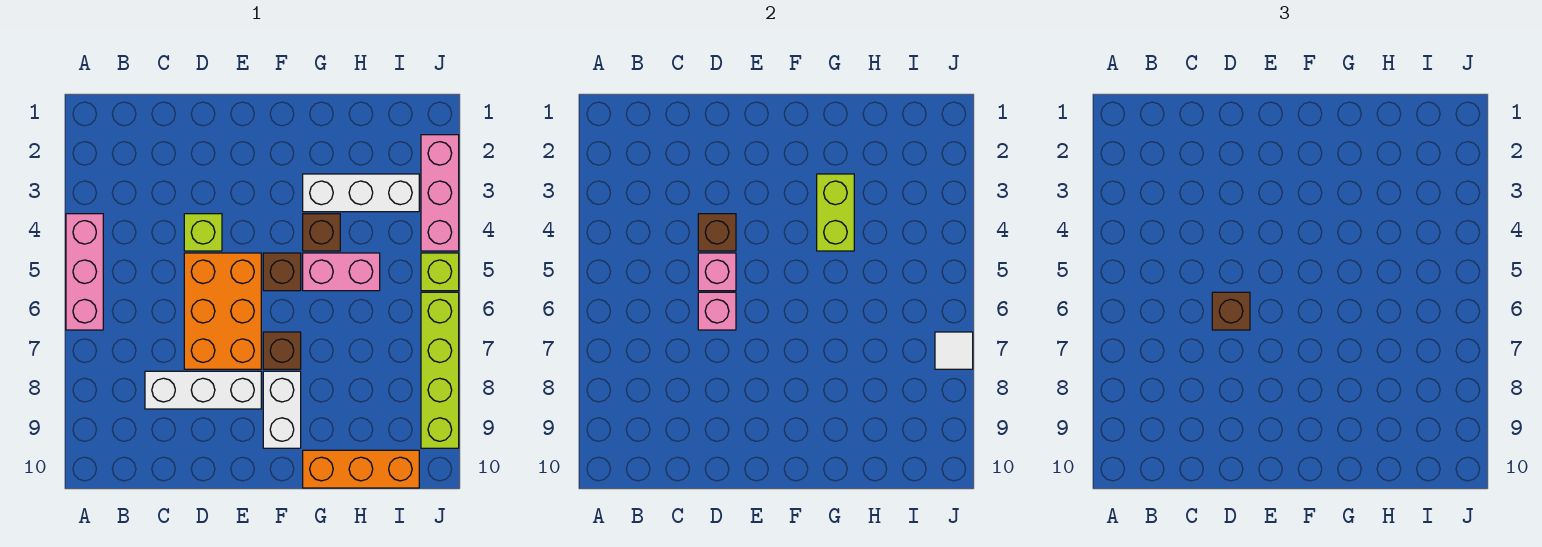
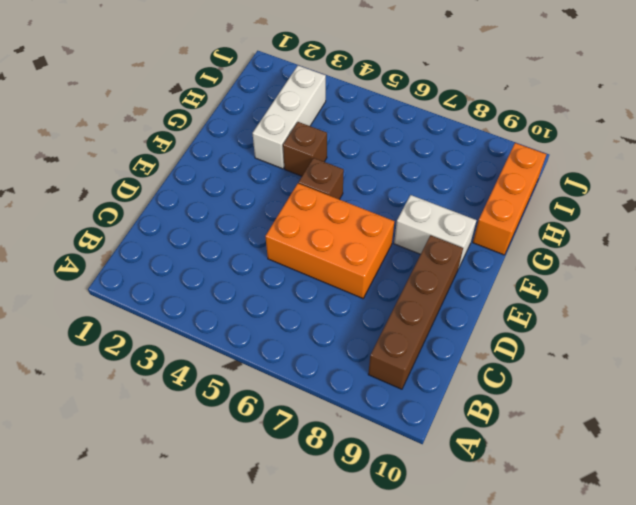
brown 1x4 brick [368,235,463,389] -> none
none -> pink 1x3 brick [66,214,103,330]
none -> white 1x3 brick [145,371,261,409]
none -> lime 1x1 brick [184,214,222,251]

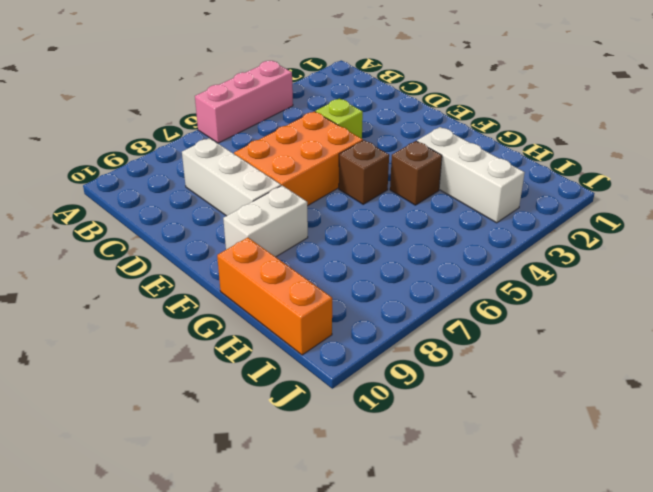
none -> brown 1x1 brick [263,332,301,369]
none -> pink 1x2 brick [303,253,380,291]
none -> pink 1x3 brick [421,135,459,251]

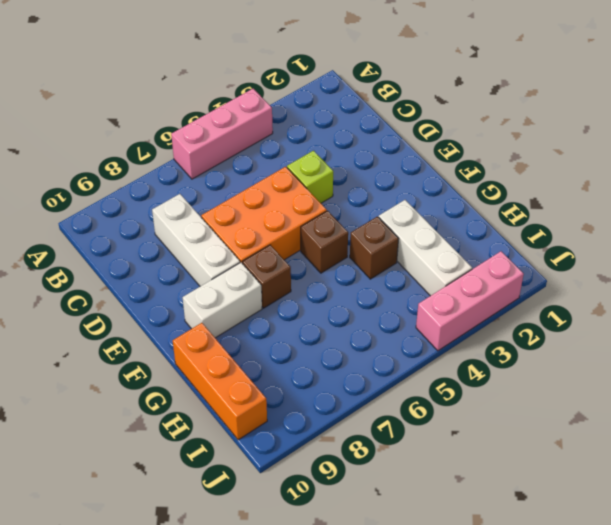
none -> pink 1x2 brick [303,253,380,291]
none -> lime 1x1 brick [421,253,459,291]
none -> lime 1x4 brick [421,292,459,448]

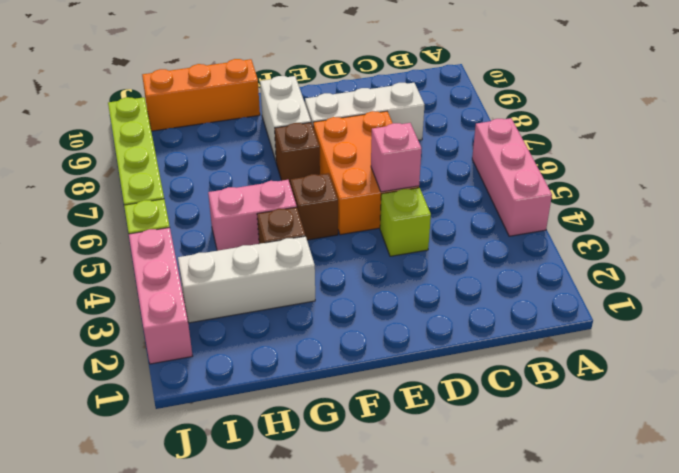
none -> brown 1x1 brick [698,214,736,251]
none -> pink 1x1 brick [698,292,736,330]
none -> lime 1x2 brick [817,174,854,251]

